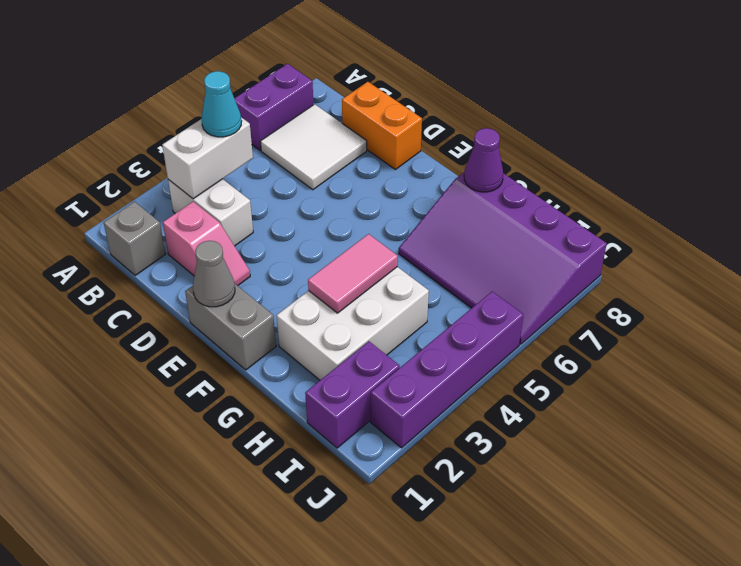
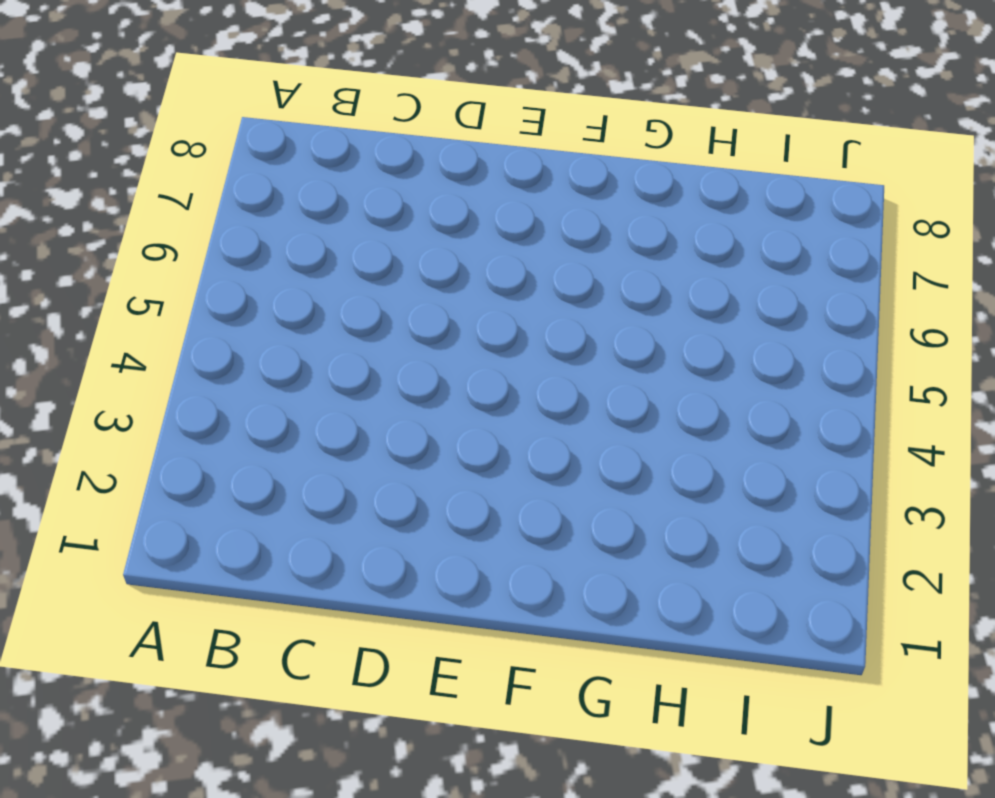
none -> purple 1x2 brick [234,64,313,150]
none -> grey 1x1 brick [104,202,165,276]
none -> white 1x2 brick [168,179,253,246]

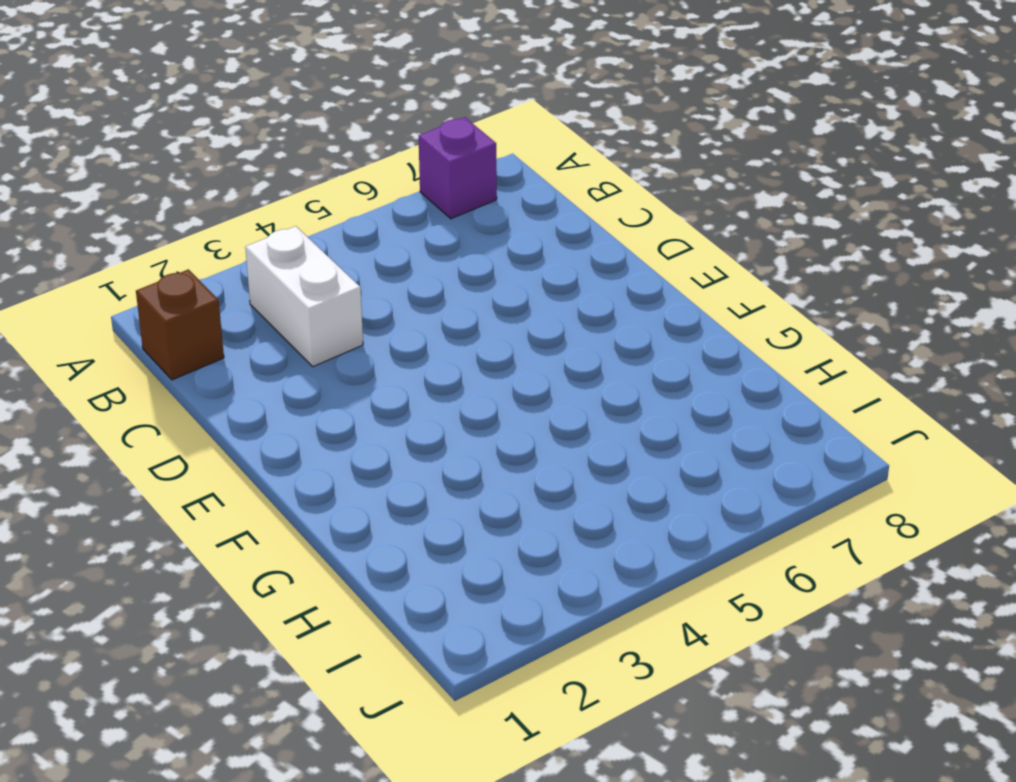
purple 1x1 brick [419,117,497,219] -> purple 1x2 brick [234,64,313,150]
brown 1x1 brick [136,269,224,380] -> grey 1x1 brick [104,202,165,276]
none -> white 2x2 tile [260,104,367,190]
none -> pink 1x2 slope [163,202,250,286]
none -> orange 1x2 brick [342,82,422,169]

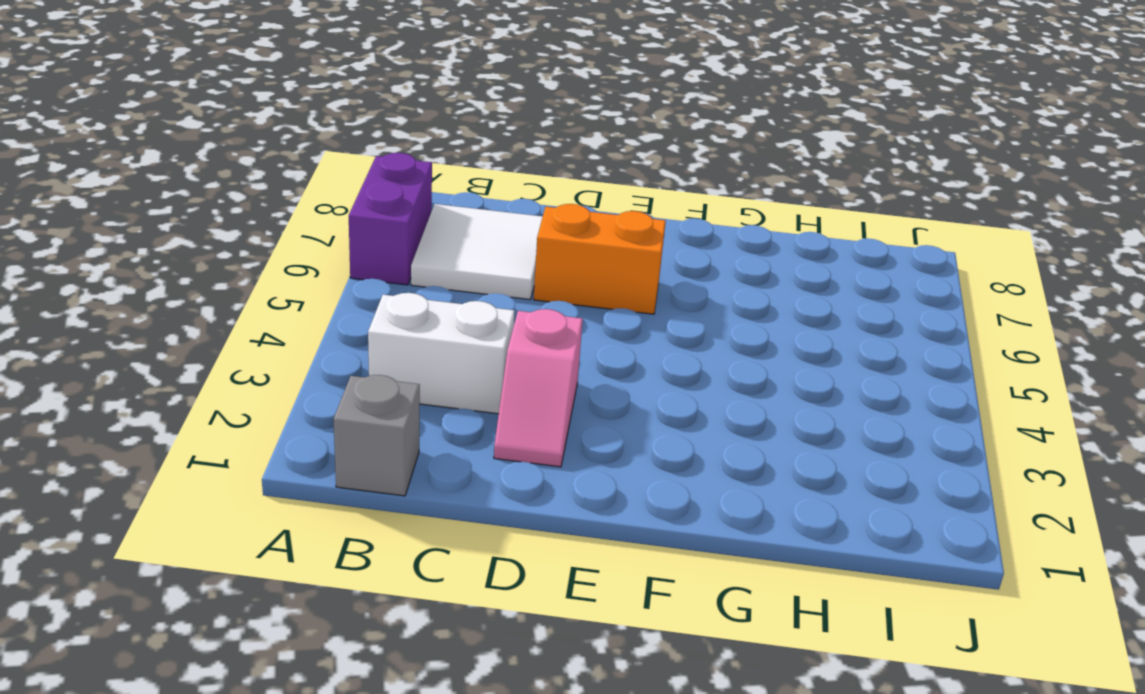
pink 1x2 slope [494,309,583,467] -> pink 1x2 slope turned to [163,202,250,286]
orange 1x2 brick [534,204,666,314] -> orange 1x2 brick moved to [342,82,422,169]
none -> grey 1x2 brick [185,284,276,370]
none -> white 2x3 brick [276,267,429,380]
none -> purple 3x4 slope [399,173,607,344]

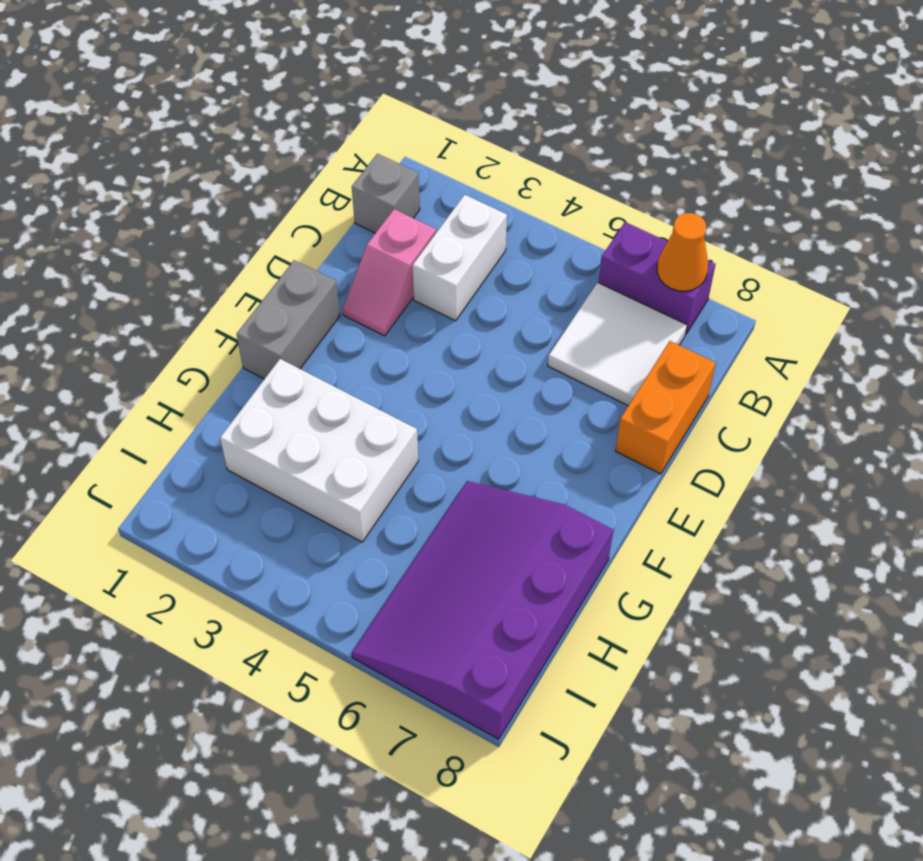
orange 1x1 cone [657,213,708,291] -> none
none -> purple 1x2 brick [305,341,400,448]
none -> purple 1x4 brick [371,292,523,448]
none -> white 1x2 brick [162,117,253,199]

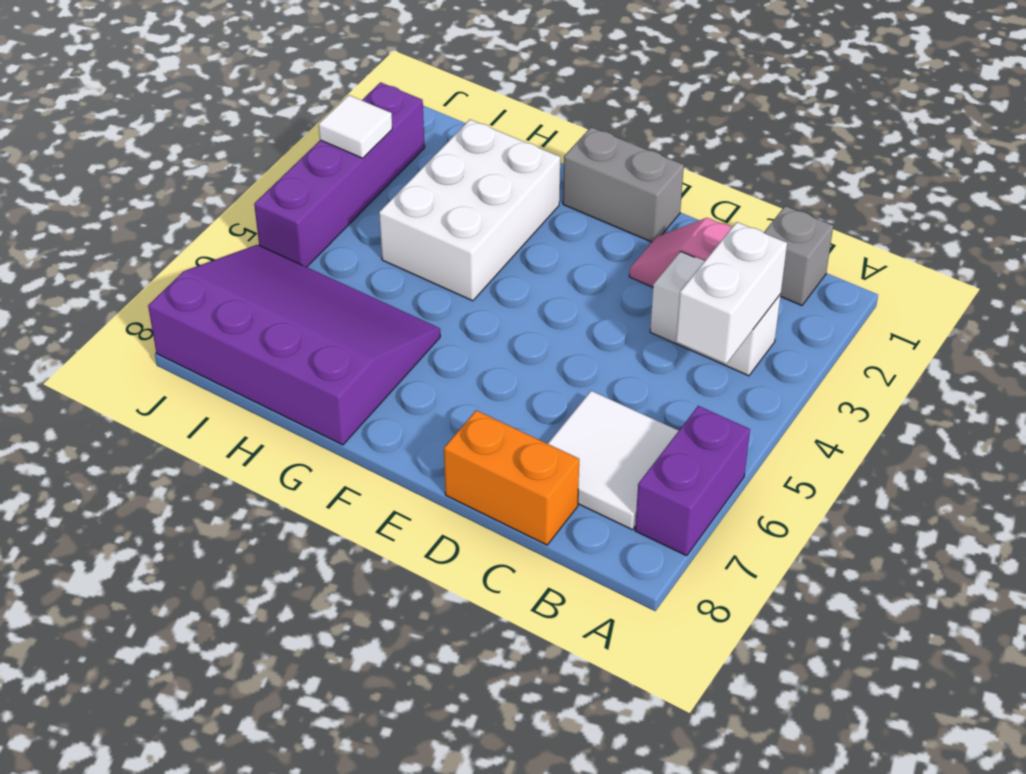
white 1x1 tile [319,95,392,158] -> none
none -> purple 1x2 brick [305,341,400,448]
none -> grey 1x1 cone [193,241,235,307]
none -> pink 1x2 tile [308,234,398,313]

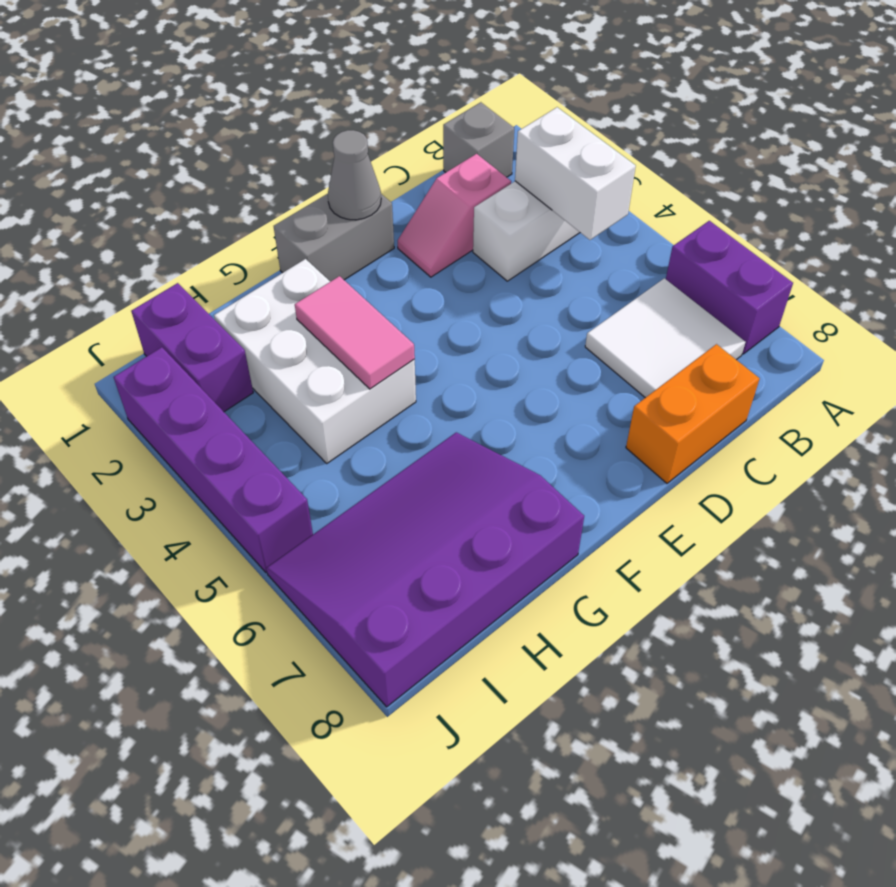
none -> purple 1x1 cone [464,128,503,192]
none -> cyan 1x1 cone [201,71,241,137]

